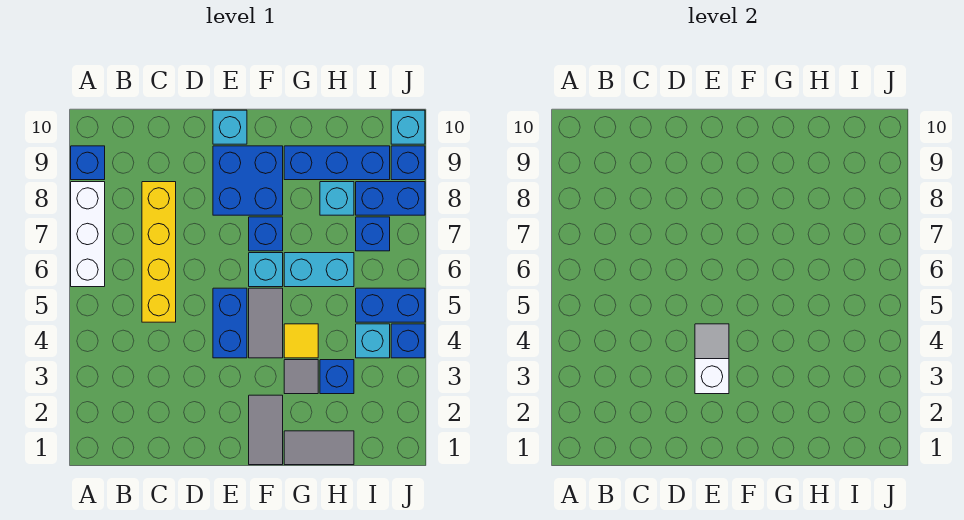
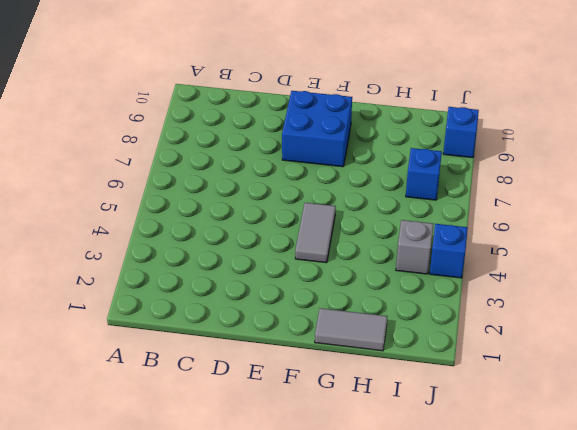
grey 1x1 brick [396,220,433,274] -> cyan 1x1 brick [356,324,390,358]
none -> white 1x3 brick [71,182,105,287]
none -> blue 1x1 brick [71,146,105,180]
none -> yellow 1x4 brick [142,182,176,322]

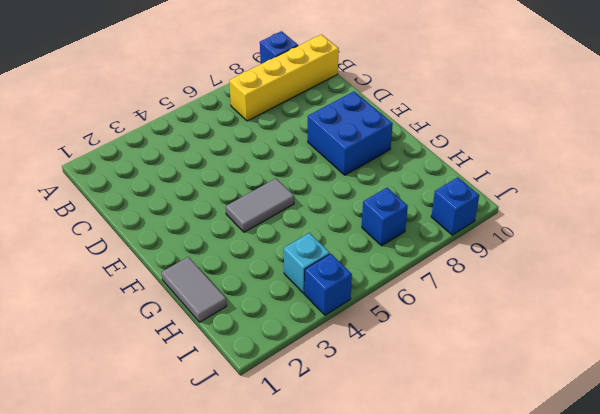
yellow 1x4 brick [229,35,339,121] -> yellow 1x4 brick moved to [142,182,176,322]
none -> white 1x3 brick [71,182,105,287]
none -> blue 1x2 brick [213,288,247,358]
none -> cyan 1x1 brick [213,110,247,144]

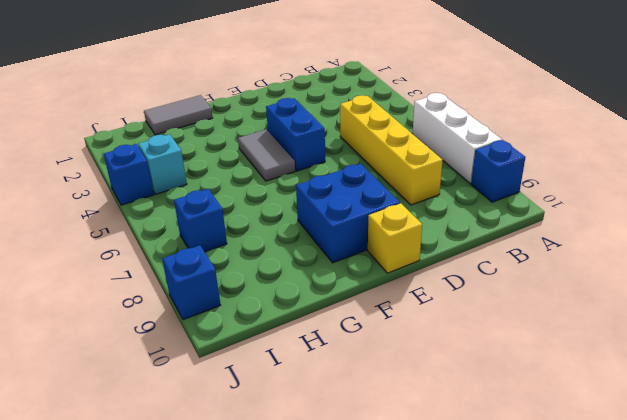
yellow 1x1 brick [368,203,422,273] -> cyan 1x1 brick [213,110,247,144]
none -> grey 1x2 tile [249,395,283,465]
none -> cyan 1x1 brick [249,253,283,287]
none -> blue 1x1 brick [249,217,283,251]

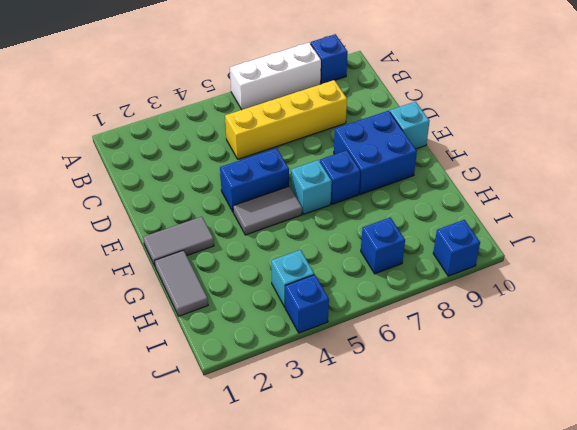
none -> grey 1x1 tile [284,360,318,394]
none -> yellow 1x1 tile [284,324,318,358]
none -> cyan 1x2 brick [284,253,354,287]

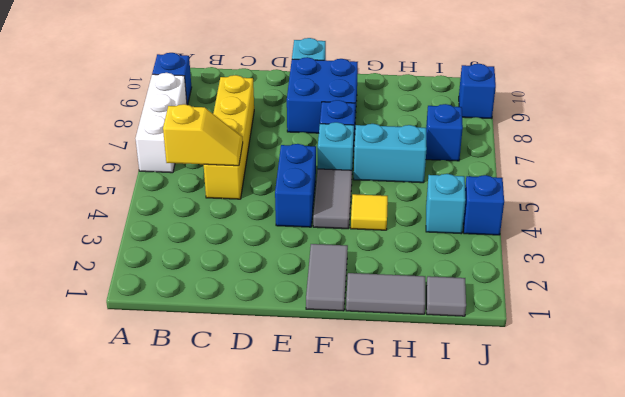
yellow 1x2 slope [163,104,243,166] -> none
grey 1x1 tile [426,276,466,316] -> grey 1x1 tile moved to [284,360,318,394]
none -> blue 1x3 brick [284,146,390,180]
none -> blue 1x1 brick [320,360,354,394]
none -> cyan 1x1 brick [320,182,354,215]

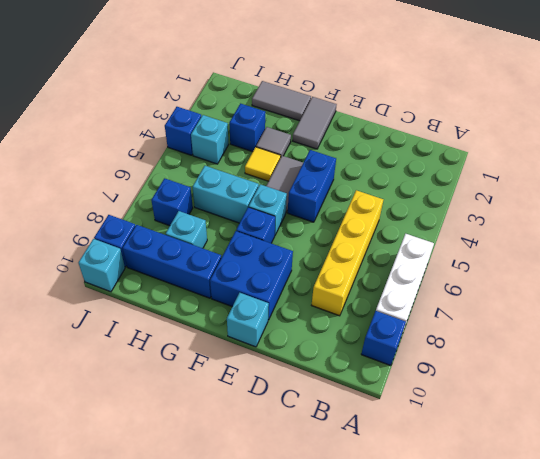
none -> blue 1x2 brick [356,288,425,322]
none -> blue 1x2 brick [356,182,425,215]
none -> white 1x2 slope [695,324,729,394]

